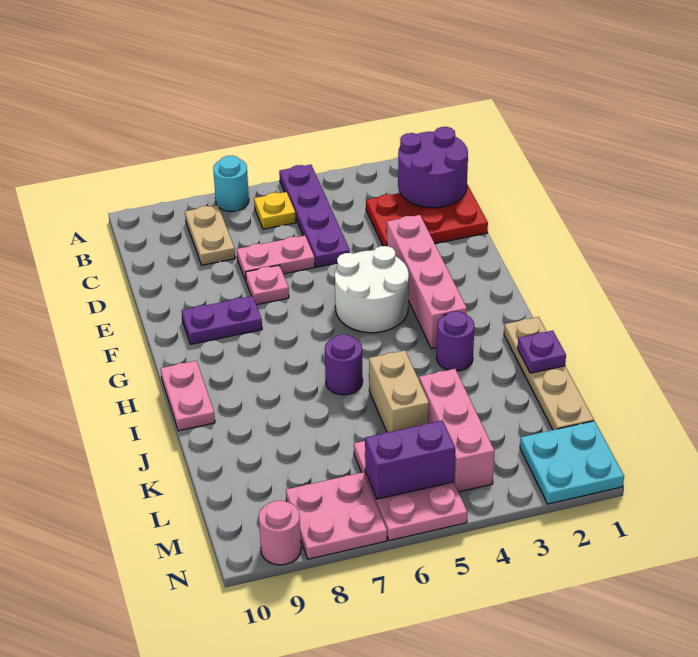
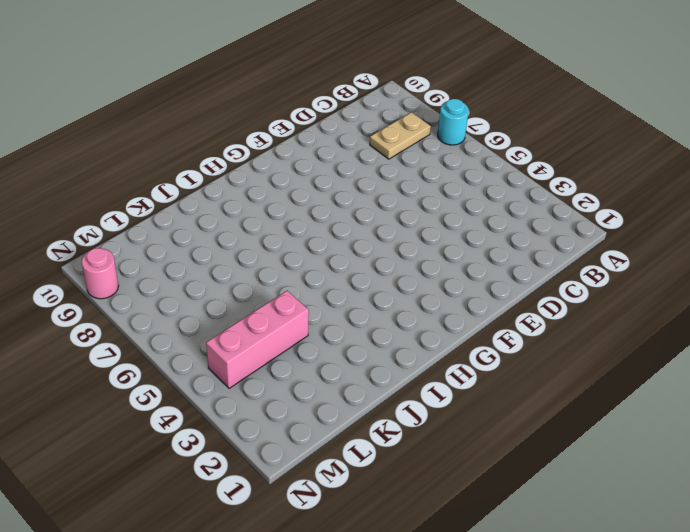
none -> purple 1x4 plate [279,165,350,267]
none -> yellow 1x1 plate [254,192,296,229]
none -> red 2x3 plate [366,184,488,246]

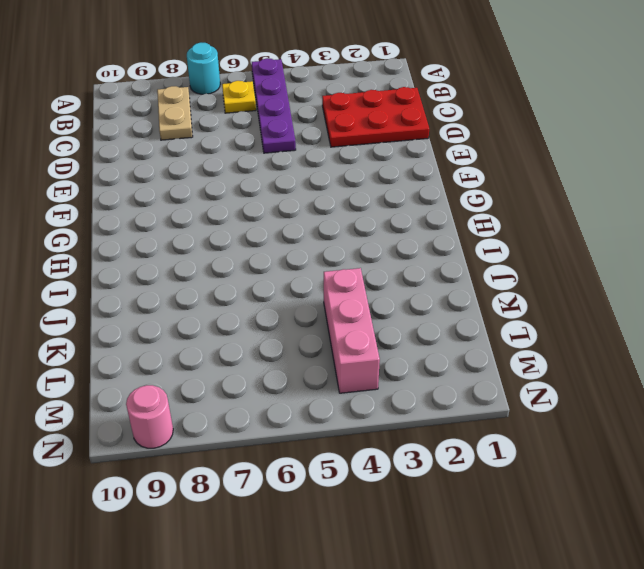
none -> pink 1x2 plate [237,236,315,281]
none -> pink 1x4 brick [387,215,467,349]
none -> pink 1x1 plate [246,265,289,305]

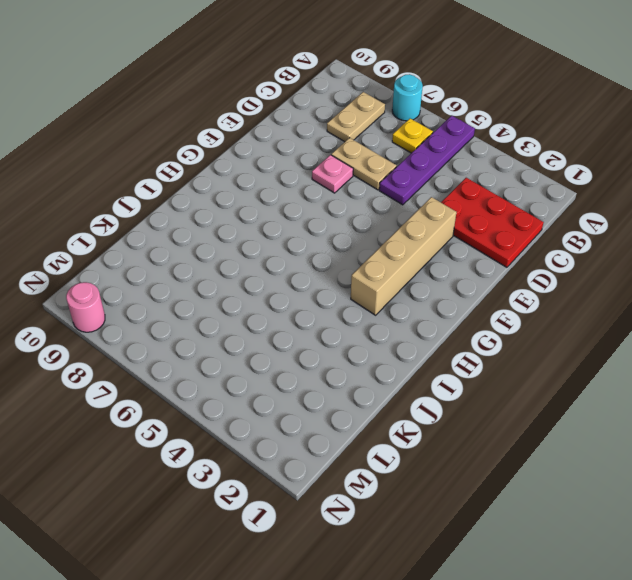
tan 1x2 plate [331,138,396,190] -> pink 1x2 plate [237,236,315,281]
tan 1x4 brick [351,197,456,315] -> pink 1x4 brick [387,215,467,349]
none -> white 2x2 round brick [335,246,409,333]
none -> purple 1x2 plate [181,296,262,344]
none -> pink 1x2 plate [161,361,215,431]

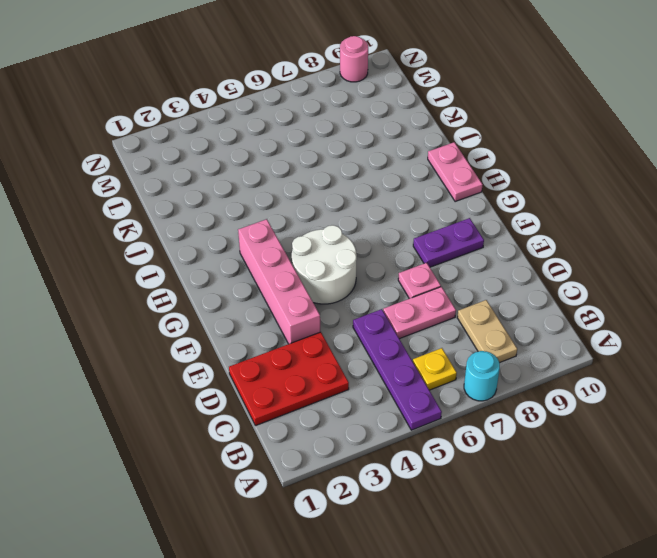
none -> tan 1x4 plate [504,317,594,430]
none -> purple 1x1 round brick [436,311,474,371]
none -> purple 1x1 round brick [325,334,363,395]

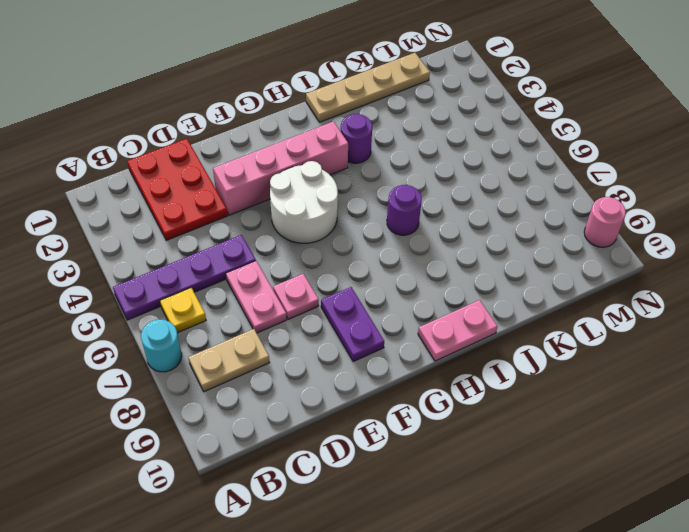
none -> tan 1x2 brick [369,350,429,432]
none -> pink 1x3 brick [419,369,495,492]
none -> pink 2x3 plate [354,441,467,541]

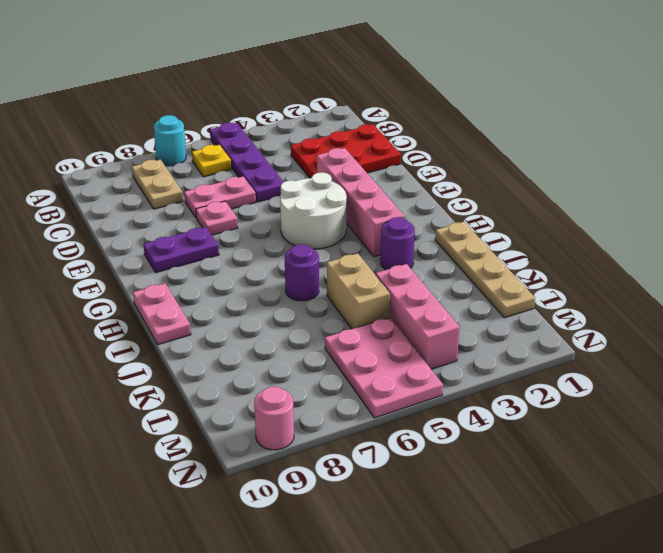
none -> cyan 2x2 plate [520,421,624,504]
none -> pink 2x2 plate [286,472,387,559]
none -> purple 2x2 round brick [398,127,468,208]

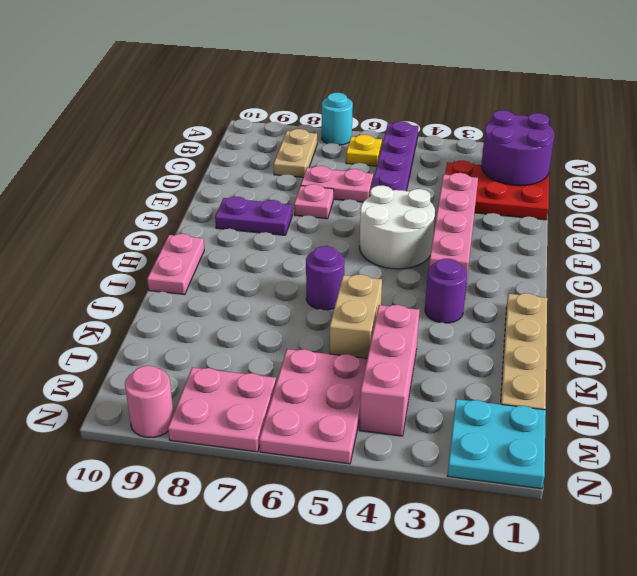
none -> purple 1x1 plate [518,331,566,373]
none -> purple 1x2 brick [365,420,455,499]

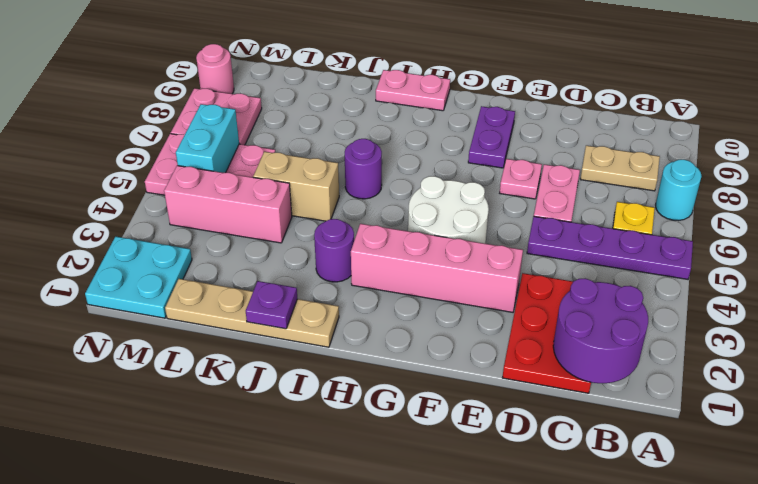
cyan 1x2 brick [176,104,239,173] -> purple 1x2 brick [365,420,455,499]

